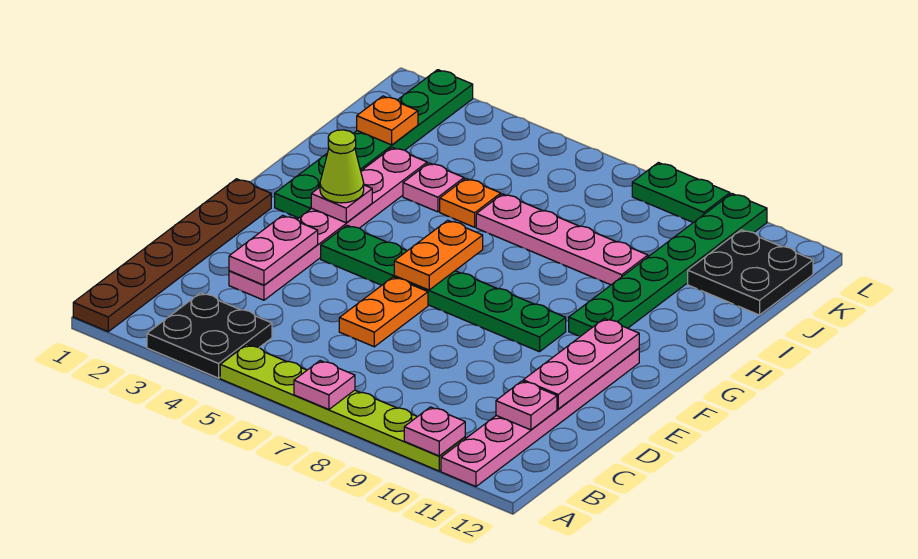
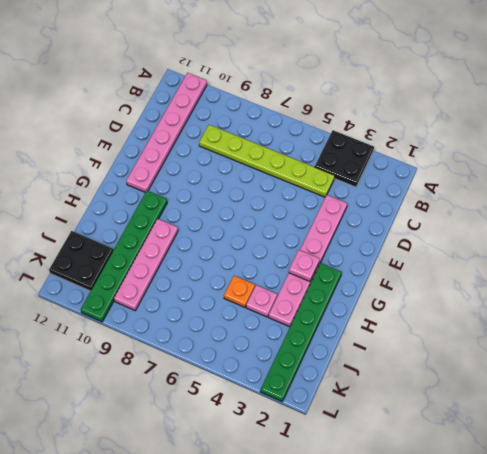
lime 1x6 plate [199,125,335,197] -> lime 1x6 plate moved to [220,345,465,471]
pink 1x4 plate [114,219,178,311] -> pink 1x4 plate turned to [476,194,648,285]
none -> brown 1x6 plate [73,179,271,331]
none -> orange 1x2 plate [339,277,428,347]
none -> green 1x6 plate [321,225,566,352]

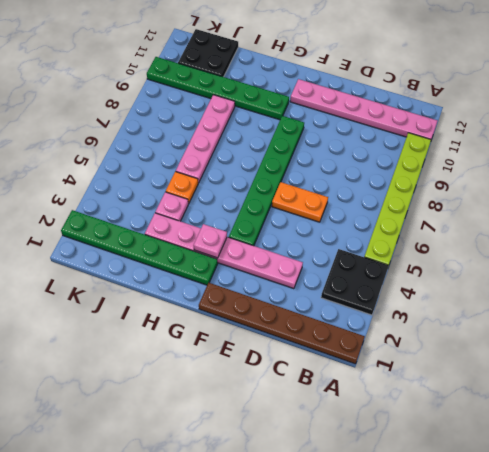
none -> green 1x2 plate [632,163,730,222]
none -> pink 1x1 plate [294,361,355,409]
none -> pink 1x1 plate [404,407,465,456]

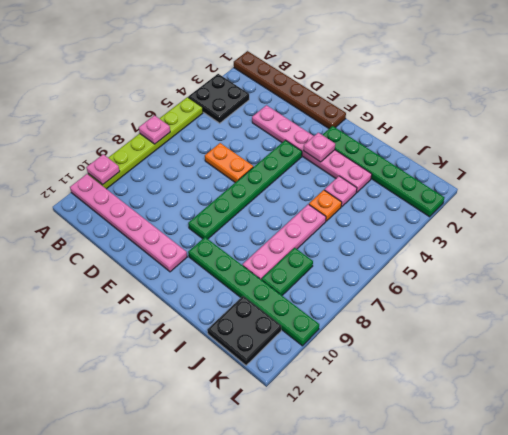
green 1x2 plate [262,248,313,295] -> green 1x2 plate moved to [632,163,730,222]
none -> pink 1x1 plate [496,381,557,430]
none -> pink 1x2 plate [229,215,318,285]
none -> pink 1x3 plate [523,319,639,409]

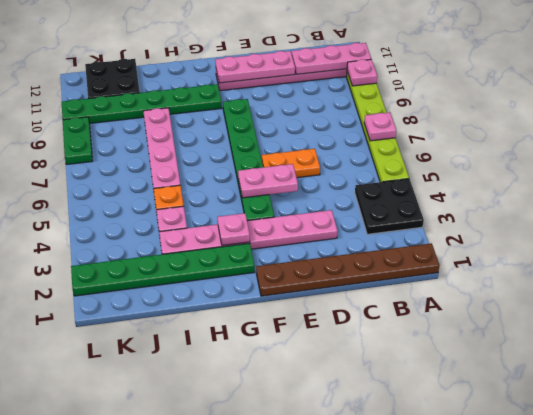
pink 1x3 plate [292,43,371,74] -> pink 1x1 plate [496,381,557,430]
pink 1x2 plate [238,164,298,198] -> pink 1x2 plate moved to [229,215,318,285]
none -> orange 1x2 plate [394,220,483,290]
none -> orange 1x1 plate [357,96,418,145]
none -> lime 1x1 cone [320,130,364,203]

